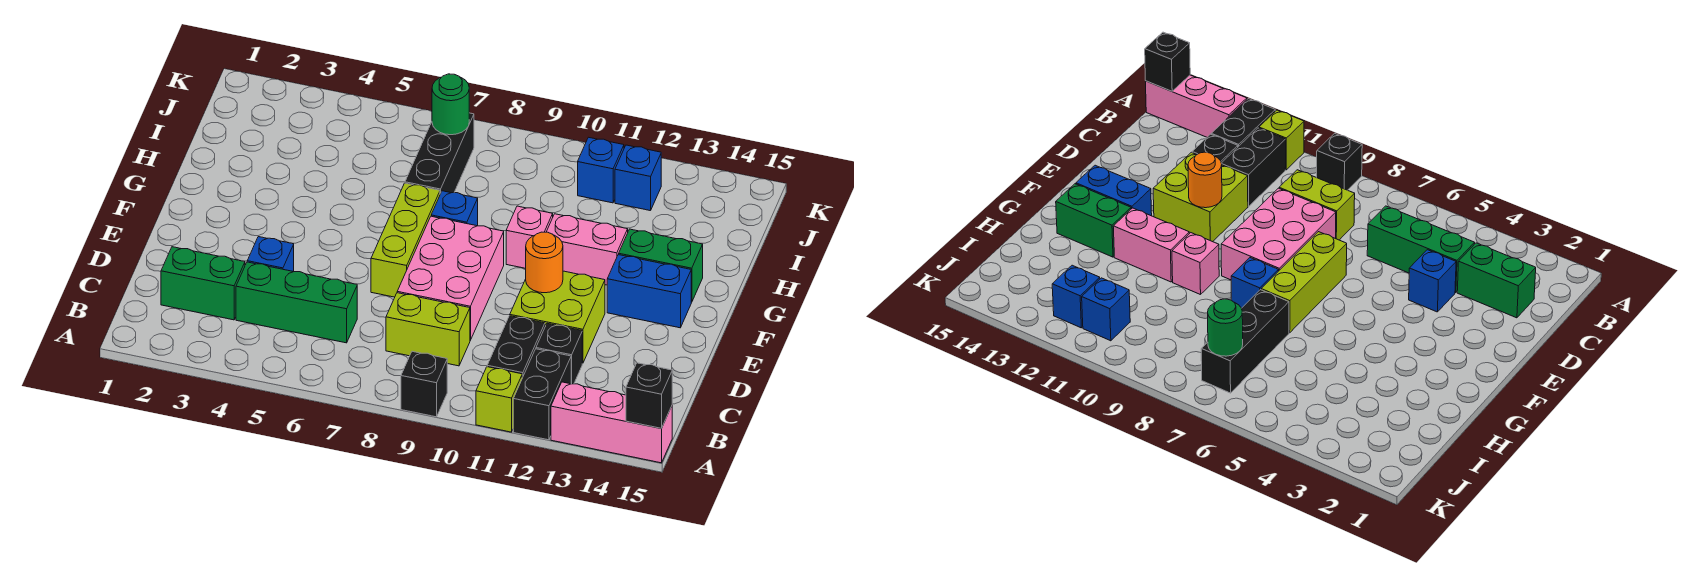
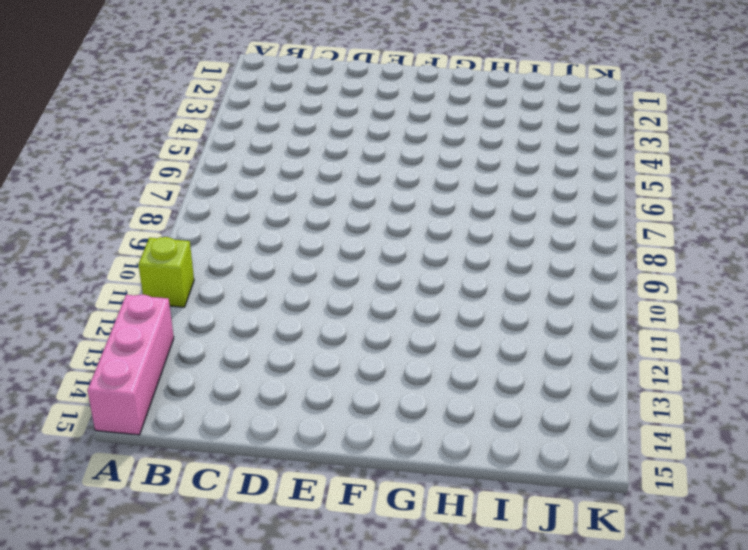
none -> black 1x1 brick [401,351,447,417]
none -> black 1x2 brick [513,349,571,440]
none -> black 1x2 brick [487,316,545,378]

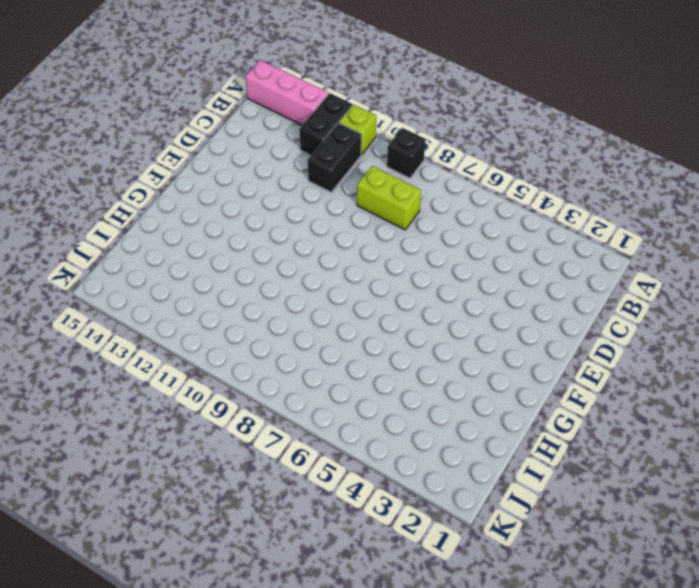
none -> green 1x2 brick [161,247,245,320]
none -> green 1x3 brick [236,262,357,343]
none -> black 1x1 brick [536,323,582,384]

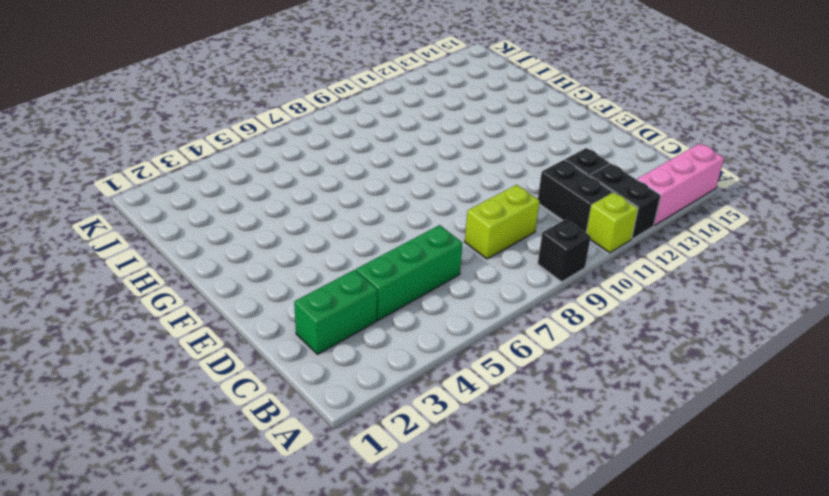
none -> blue 1x1 brick [247,237,294,272]
none -> pink 2x3 brick [397,216,504,340]
none -> lime 2x2 brick [510,271,605,363]

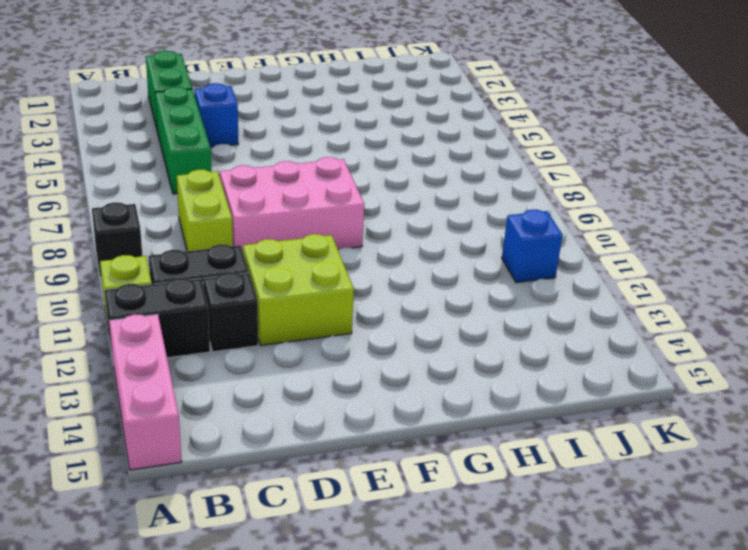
none -> lime 1x3 brick [371,183,440,297]
none -> blue 1x2 brick [607,255,691,328]
none -> blue 1x1 brick [431,191,478,226]

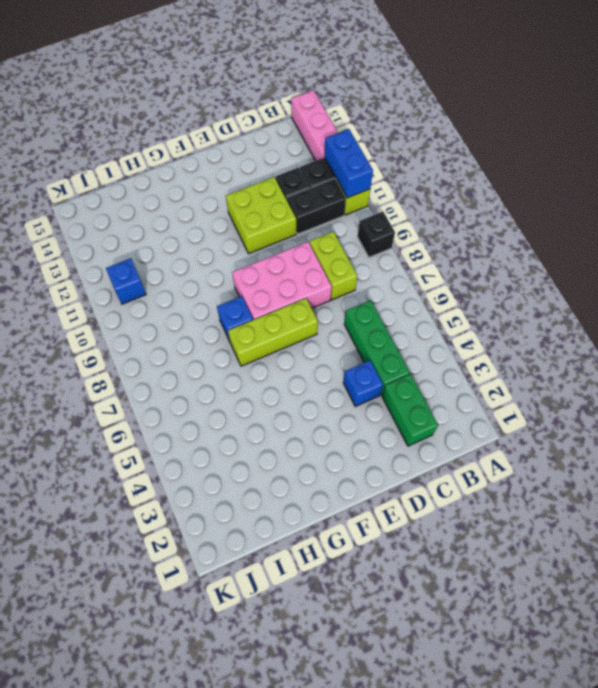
blue 1x2 brick [324,129,373,198] -> blue 1x2 brick moved to [607,255,691,328]
none -> pink 1x1 brick [506,206,553,268]
none -> pink 1x2 brick [547,214,628,285]
none -> green 1x2 brick [619,229,703,302]

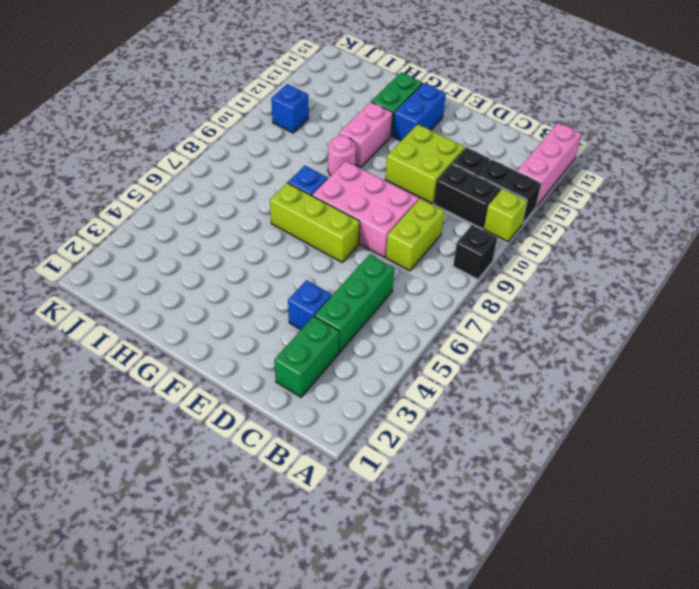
pink 1x1 round brick [328,136,356,176] -> pink 1x1 brick [506,206,553,268]
none -> black 1x3 brick [405,113,474,194]
none -> blue 1x1 brick [615,145,661,211]
none -> black 1x1 brick [626,363,672,428]

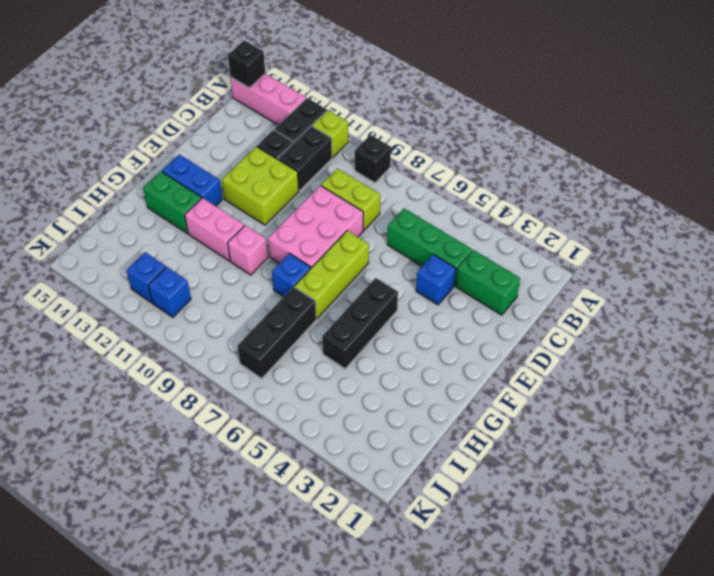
black 1x3 brick [322,278,398,369] -> none
none -> orange 1x1 round brick [526,232,563,293]
none -> green 1x1 round brick [432,74,469,135]

